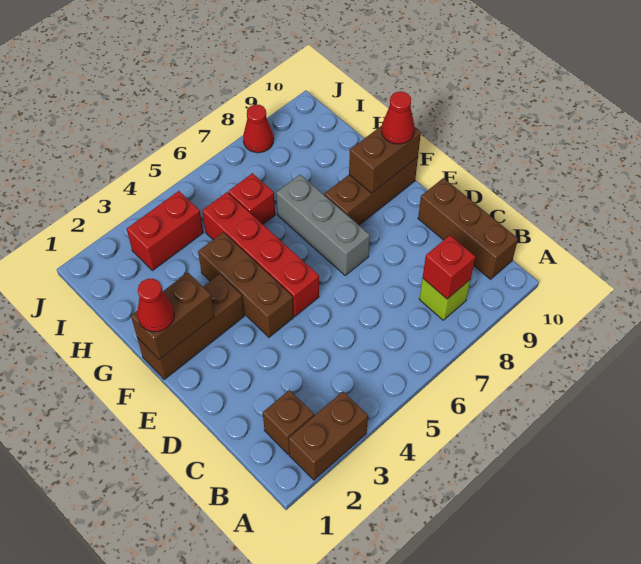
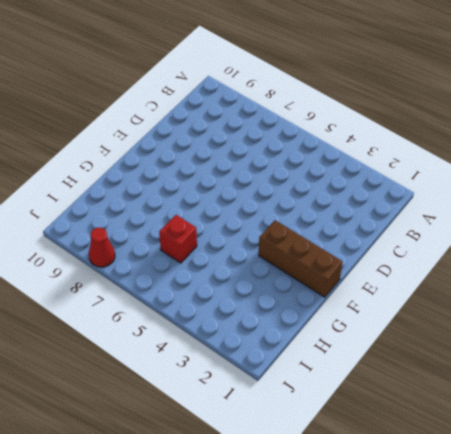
none -> brown 1x2 brick [288,392,368,480]
none -> brown 1x1 brick [263,390,314,454]
none -> lime 1x1 brick [419,278,470,320]

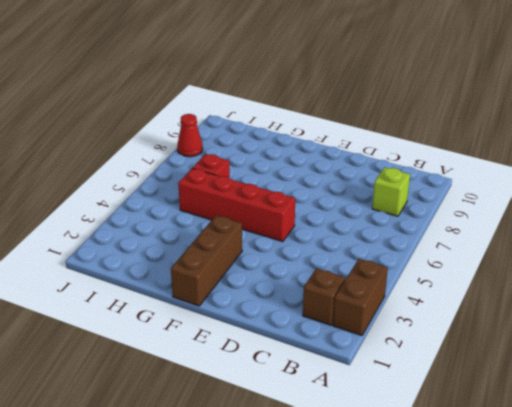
none -> brown 1x3 brick [418,178,518,279]
none -> brown 1x3 brick [198,232,294,337]
none -> grey 1x3 brick [276,175,370,275]

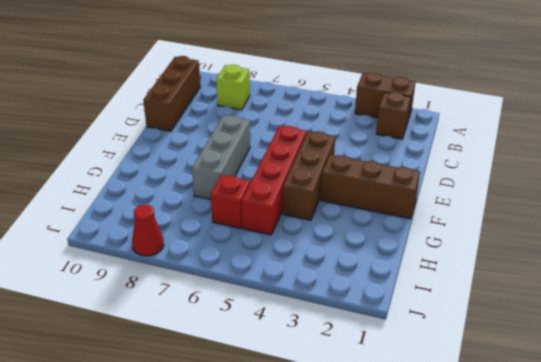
none -> brown 1x3 brick [324,157,418,225]
none -> red 1x2 brick [127,191,203,271]
none -> red 1x1 brick [423,235,475,299]

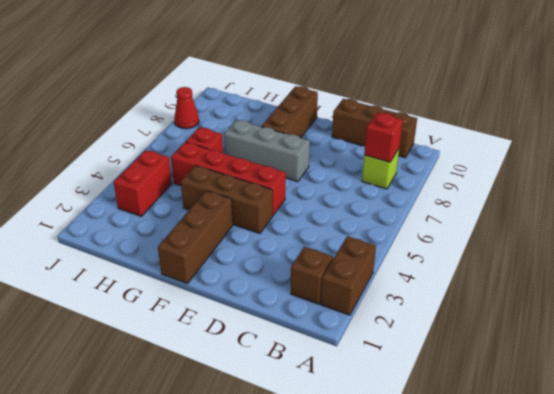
none -> brown 1x2 brick [131,273,214,360]
none -> brown 1x2 brick [349,126,421,193]
none -> red 1x1 cone [137,279,174,332]

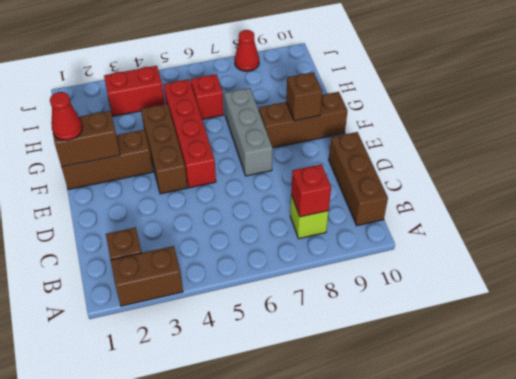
brown 1x1 brick [286,72,322,121] -> brown 1x2 brick [349,126,421,193]
none -> red 1x1 cone [382,92,415,144]

